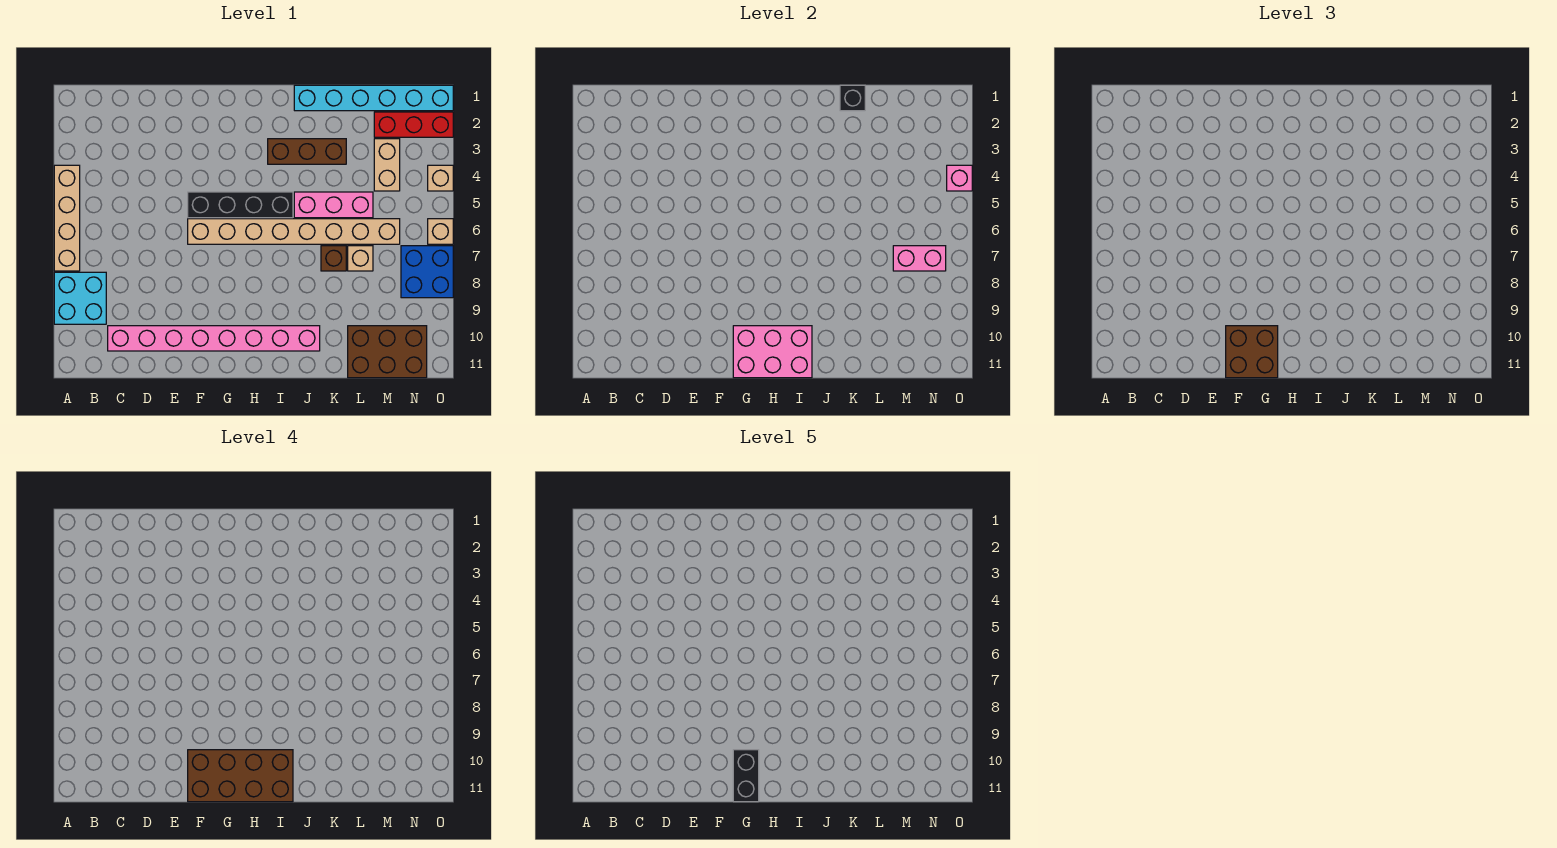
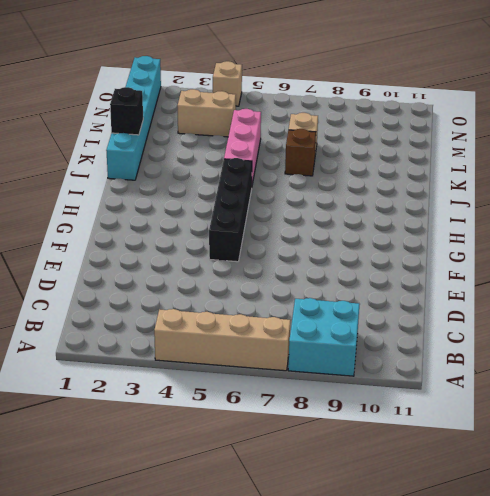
none -> pink 1x8 brick [108,326,320,351]
none -> tan 1x8 brick [188,219,400,244]
none -> brown 1x3 brick [268,139,346,164]

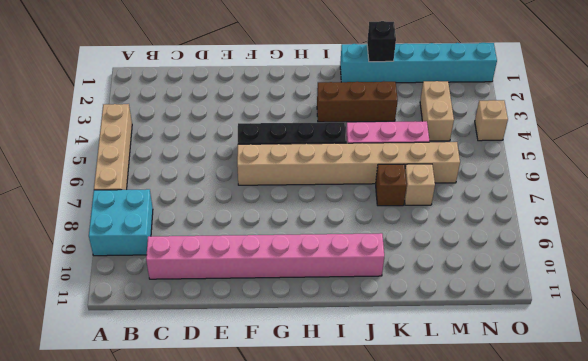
none -> brown 2x3 brick [348,326,427,378]
none -> red 1x3 brick [374,112,453,137]
none -> blue 2x2 brick [401,246,453,298]

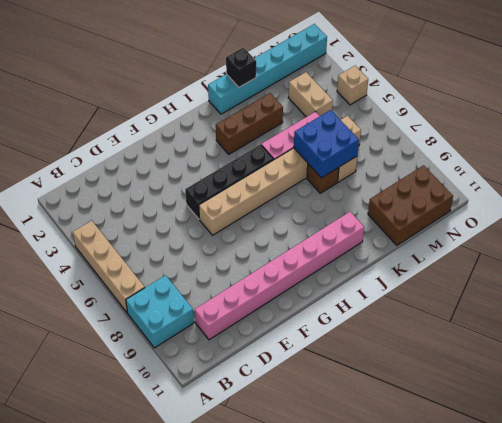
blue 2x2 brick [294,110,359,178] -> blue 2x2 brick moved to [401,246,453,298]
none -> red 1x3 brick [374,112,453,137]
none -> tan 1x1 brick [428,219,453,244]
none -> pink 2x3 brick [733,326,812,378]

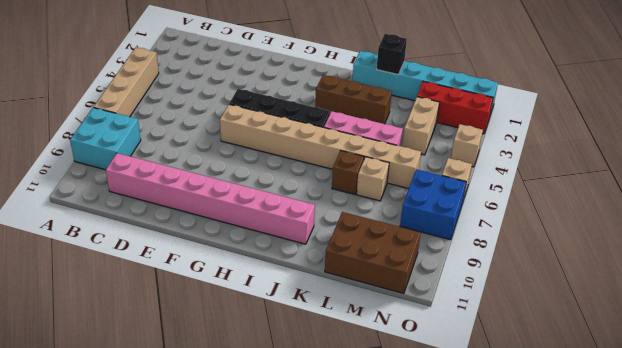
none -> pink 2x3 brick [733,326,812,378]
none -> pink 1x2 brick [893,246,946,271]
none -> pink 1x1 brick [947,165,972,191]

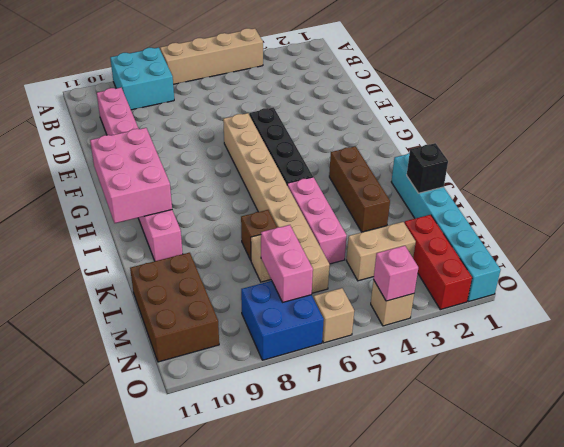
none -> brown 2x2 brick [1226,326,1278,378]
none -> brown 2x4 brick [188,750,293,802]
none -> black 1x2 brick [733,750,759,802]

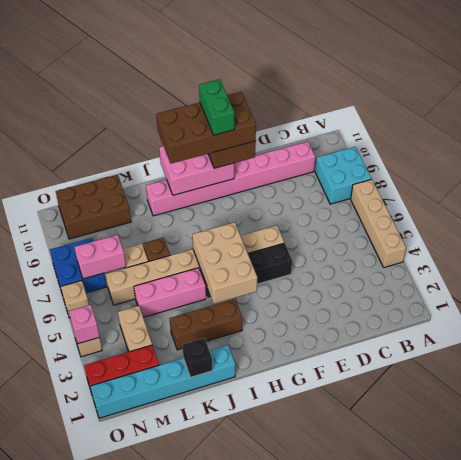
green 1x2 brick [199,79,234,135] -> black 1x2 brick [733,750,759,802]
tan 2x3 brick [192,222,257,304] -> none

